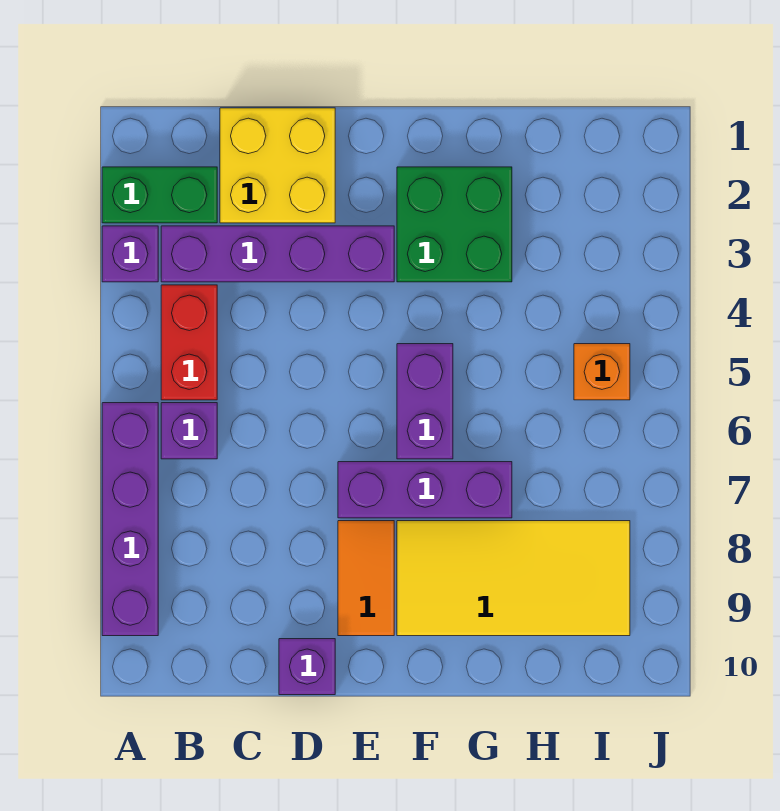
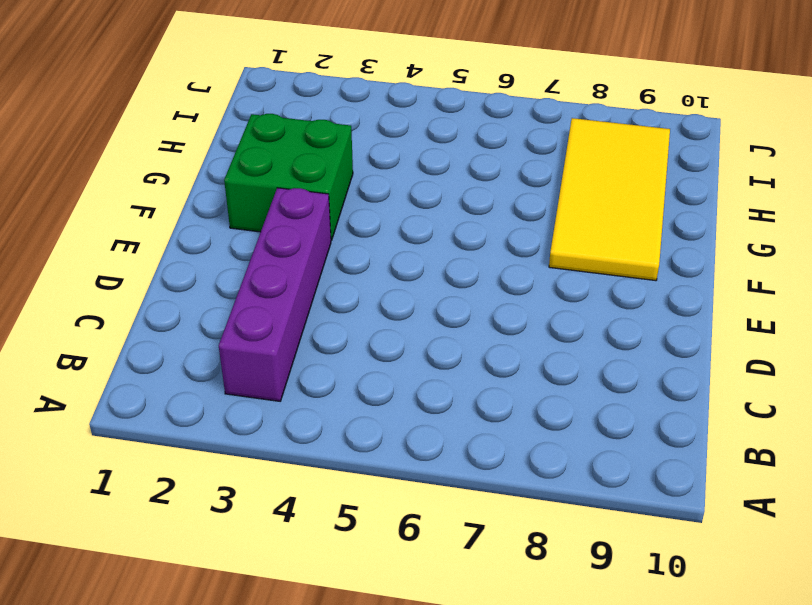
none -> green 1x2 brick [102,167,217,223]
none -> purple 1x1 brick [102,226,158,282]
none -> purple 1x4 brick [102,403,158,636]

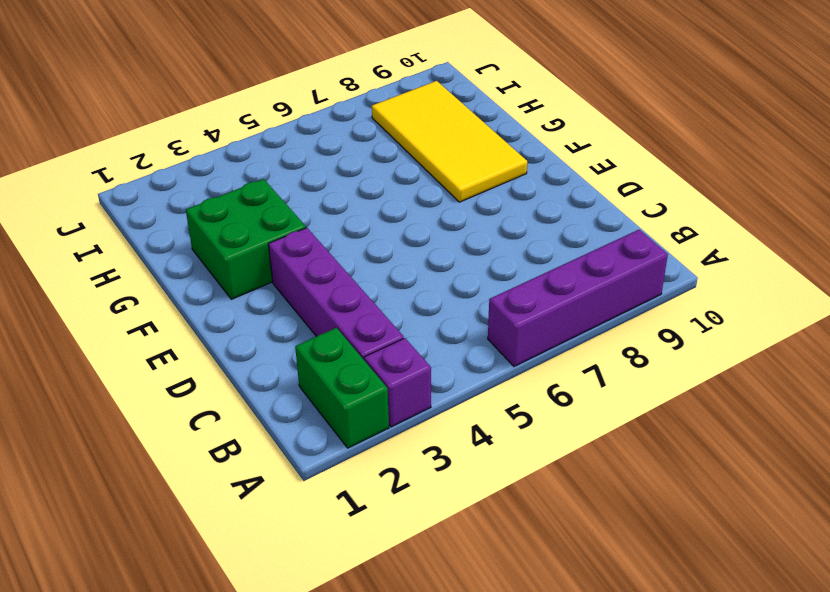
none -> red 1x2 brick [161,285,217,400]
none -> purple 1x1 brick [161,403,217,459]
none -> yellow 2x2 brick [220,108,335,223]

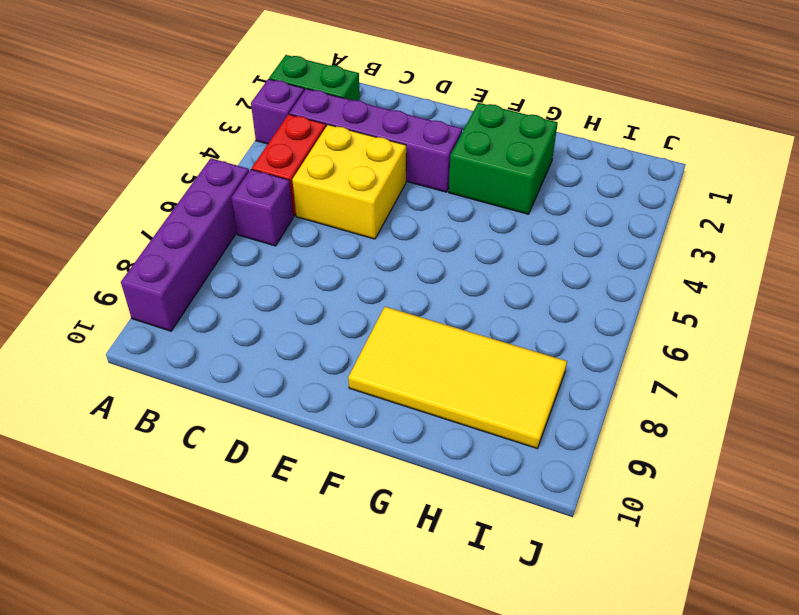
yellow 2x2 brick [292,125,406,239] -> yellow 2x2 brick moved to [220,108,335,223]
none -> purple 1x1 brick [279,639,335,695]
none -> purple 1x3 brick [338,462,512,518]
none -> orange 1x2 tile [338,521,394,636]

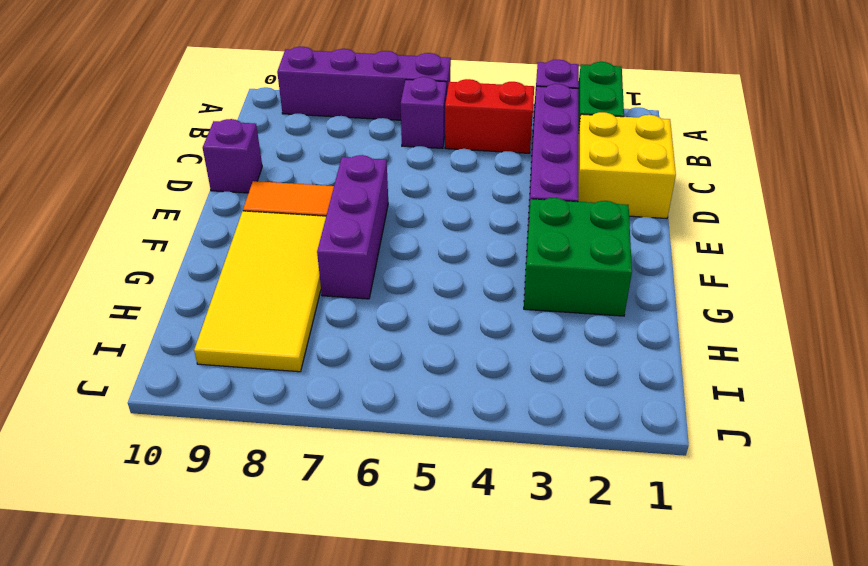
none -> purple 1x2 brick [397,344,453,459]
none -> orange 1x1 brick [574,344,630,400]

